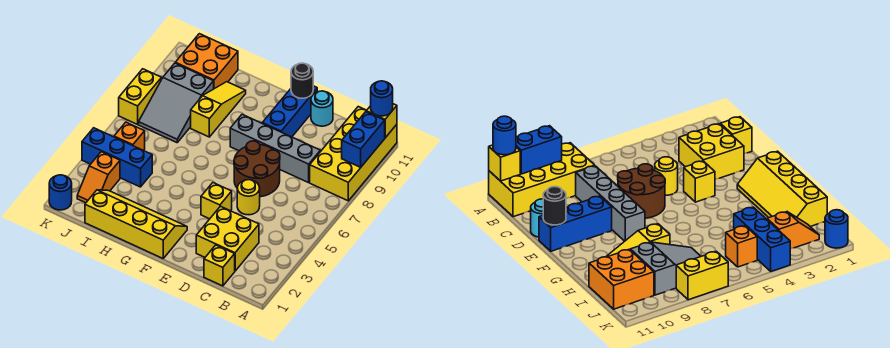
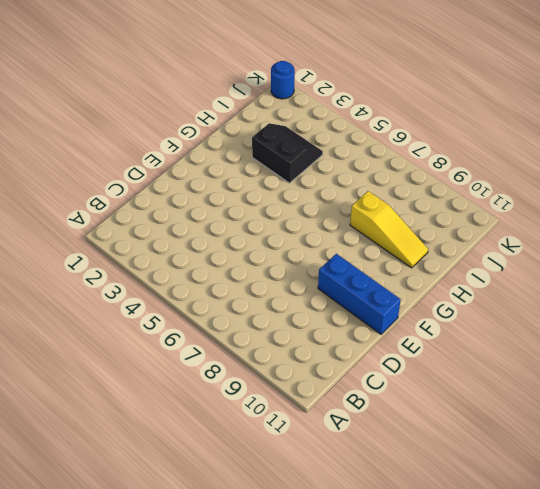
black 2x2 slope [252,123,323,183] -> blue 1x3 brick [82,128,152,187]
none -> yellow 2x4 brick [310,107,397,201]
none -> yellow 1x1 brick [204,245,235,286]
none -> yellow 2x2 brick [196,206,259,271]

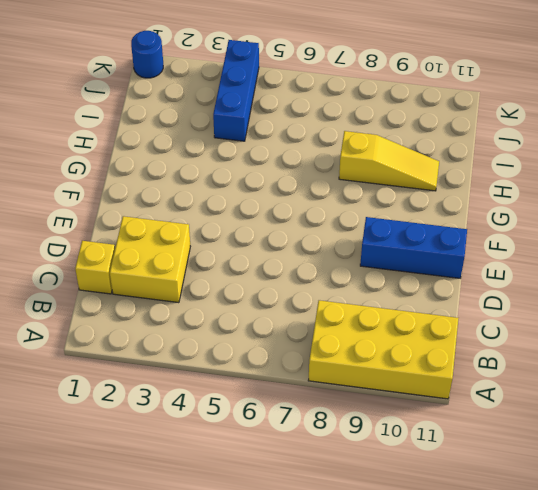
none -> grey 1x4 brick [230,114,320,183]
none -> yellow 1x1 round brick [237,180,260,215]
none -> brown 2x2 round brick [234,141,280,197]

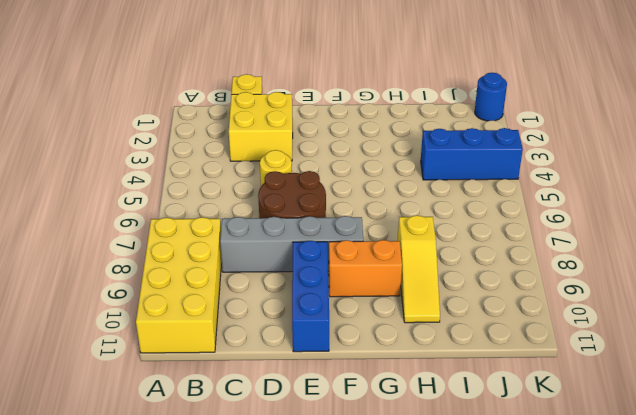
orange 1x2 brick [329,240,402,297] -> none
none -> cyan 1x1 round brick [311,91,333,126]
none -> yellow 1x1 brick [201,183,232,219]
none -> yellow 2x4 slope [85,190,187,258]

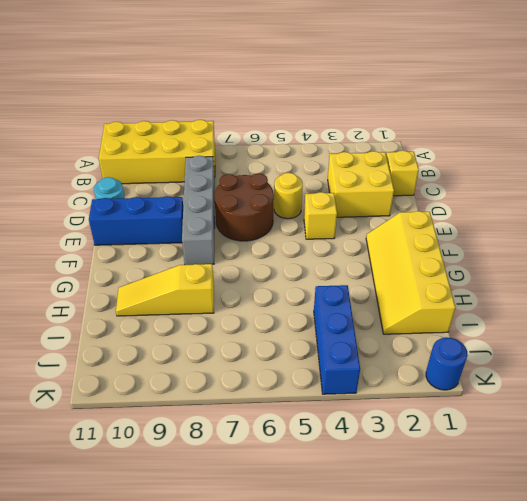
none -> grey 2x3 slope [139,63,214,143]
none -> orange 2x2 brick [175,34,238,89]
none -> orange 1x2 slope [77,152,120,203]

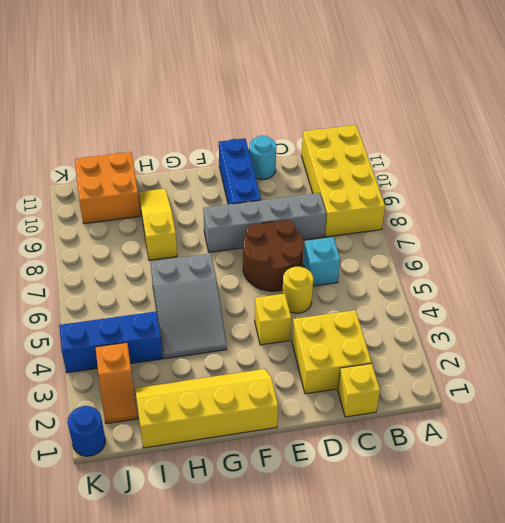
cyan 1x1 brick [303,237,340,286] -> none
grey 2x3 slope [150,253,227,359] -> grey 2x3 slope moved to [139,63,214,143]
none -> orange 1x1 brick [114,122,145,151]
none -> yellow 1x2 brick [119,69,162,124]
none -> blue 1x2 brick [342,112,385,167]

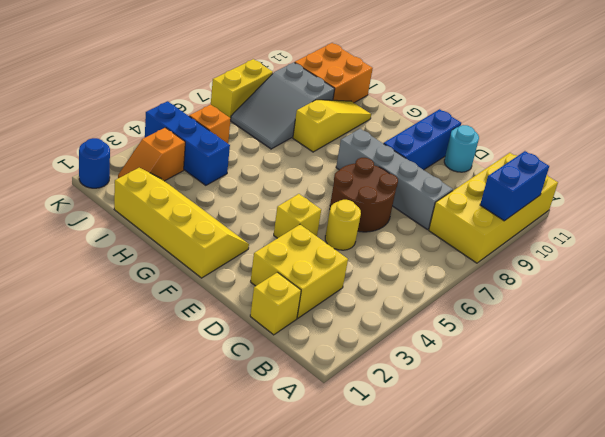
none -> yellow 1x1 brick [366,104,397,138]
none -> black 1x1 round brick [291,63,313,98]
none -> blue 1x1 round brick [371,81,393,116]

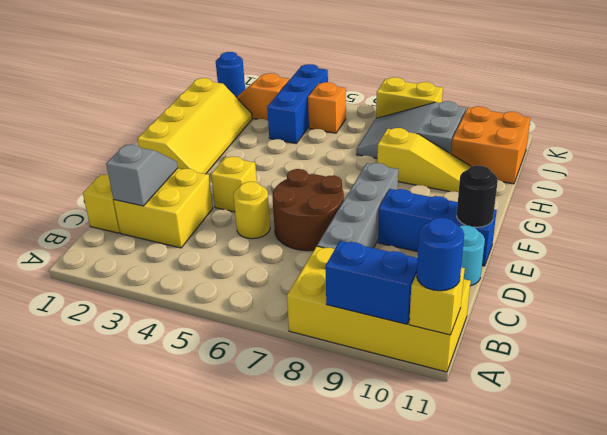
grey 1x2 slope [106,145,178,206] -> none

